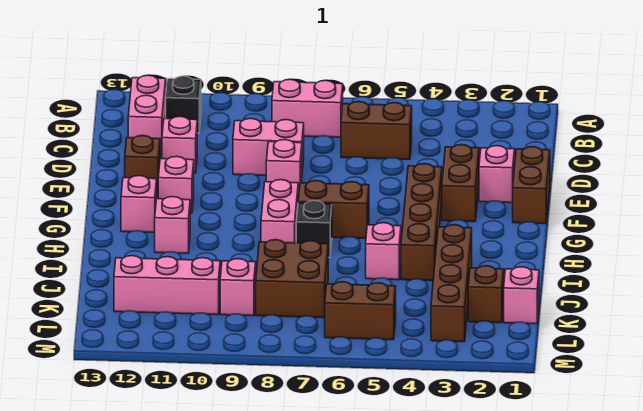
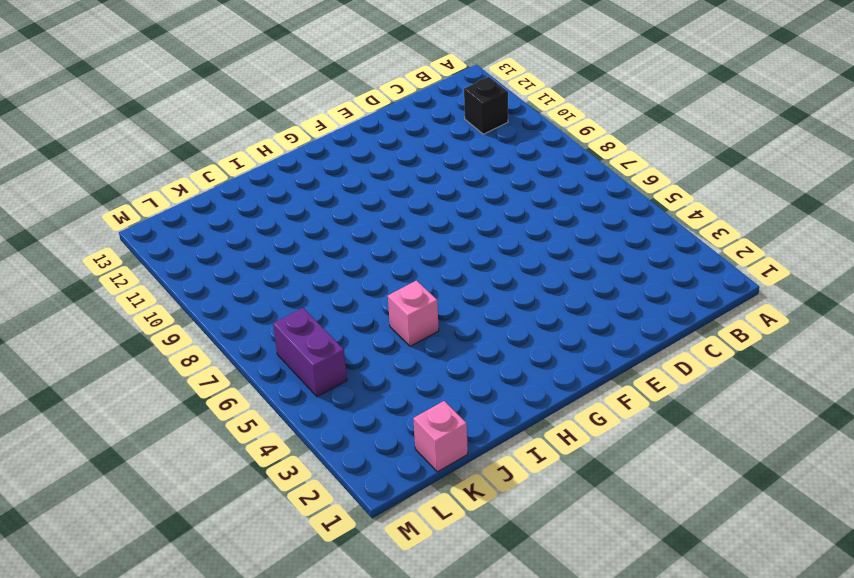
purple 1x2 brick [273,308,347,397] -> brown 1x2 brick [325,282,396,340]
none -> pink 1x2 brick [272,79,343,137]
none -> pink 1x2 brick [128,75,166,152]
none -> brown 1x2 brick [341,102,412,159]

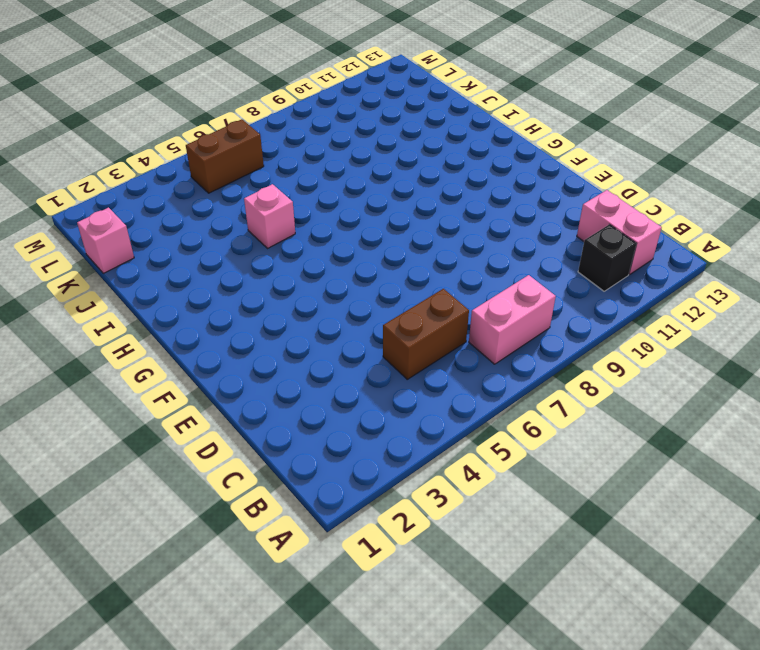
none -> pink 1x2 brick [233,119,304,175]
none -> pink 1x1 brick [162,116,197,173]
none -> brown 1x2 brick [513,147,550,224]

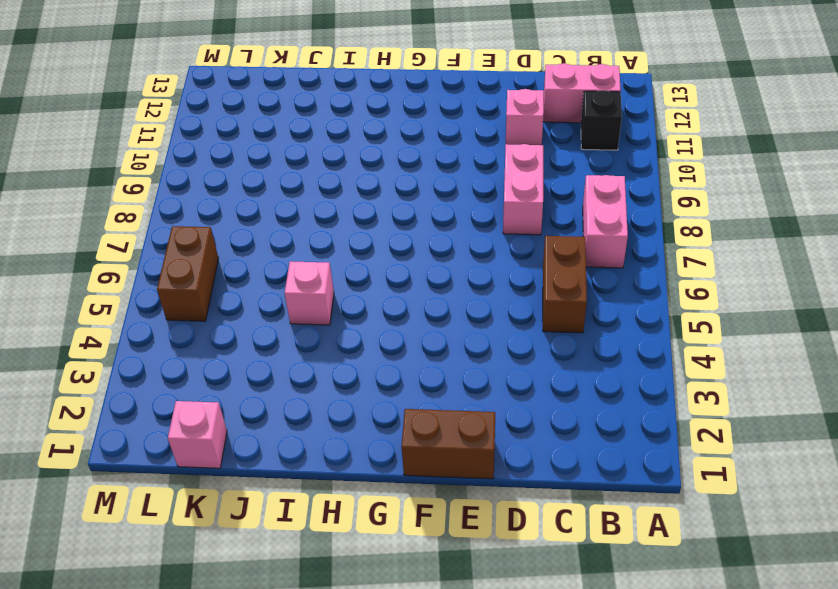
none -> pink 1x1 brick [479,146,514,203]
none -> brown 1x2 brick [442,145,479,222]
none -> pink 1x1 brick [266,140,302,196]

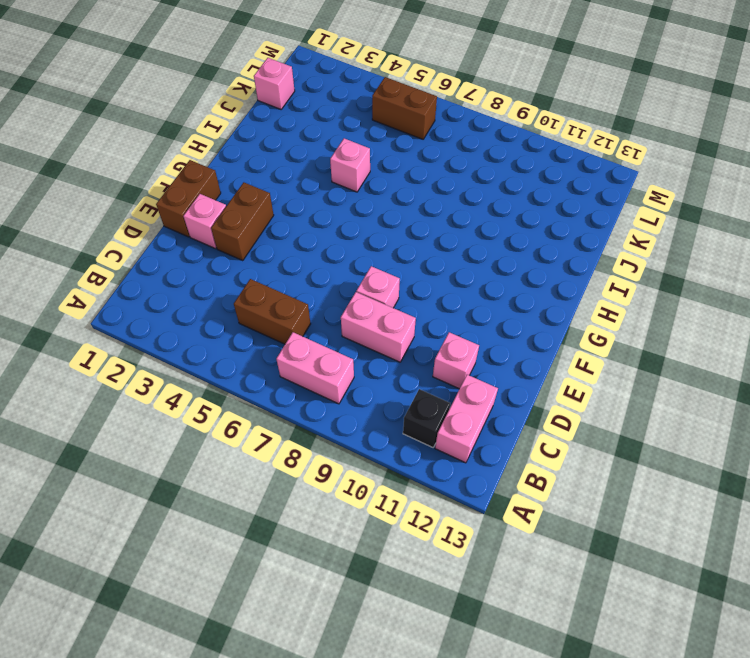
none -> brown 1x1 brick [125,135,160,192]
none -> brown 1x4 brick [401,164,442,281]
none -> pink 1x1 brick [158,156,194,213]

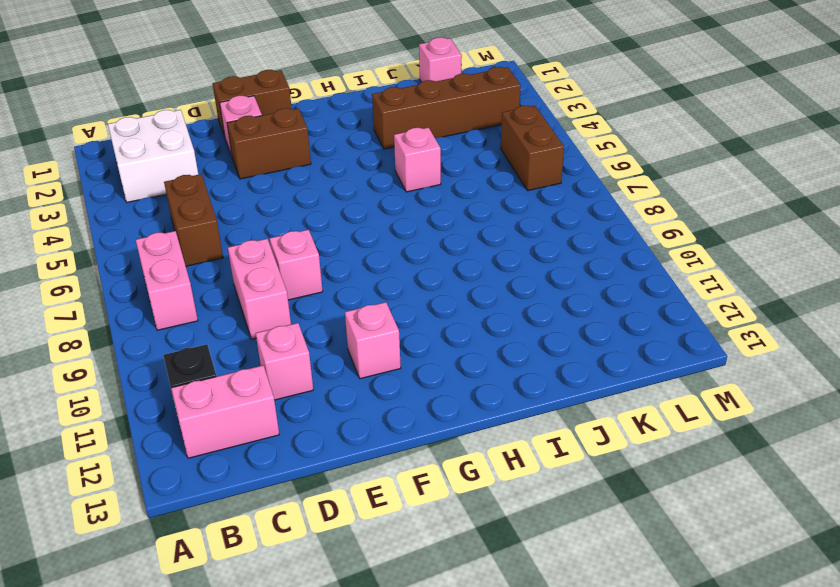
white 2x2 brick [108,110,198,202] -> none
none -> brown 1x1 brick [125,135,160,192]
none -> brown 1x4 brick [401,164,442,281]
none -> brown 1x2 brick [298,181,369,239]

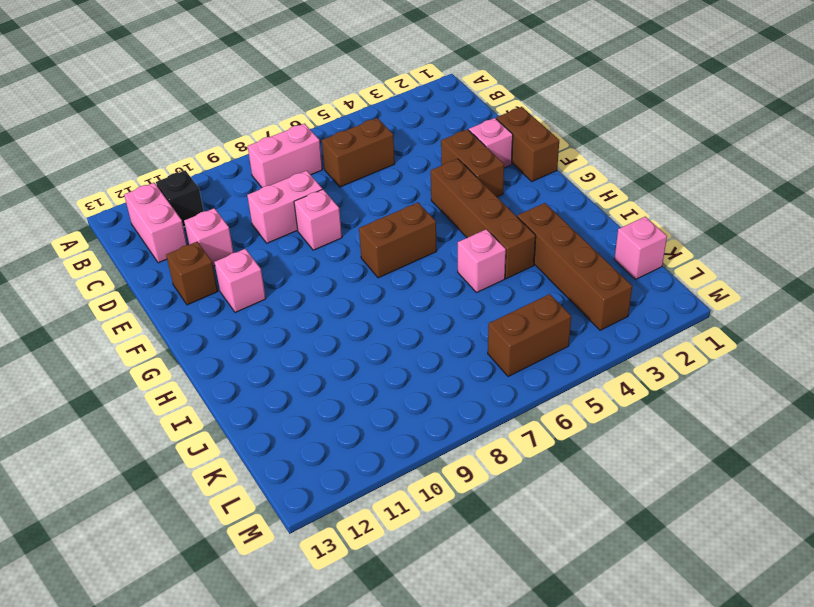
none -> pink 1x2 brick [261,180,298,243]
none -> pink 1x1 brick [121,175,157,232]
none -> black 1x1 brick [296,201,332,258]

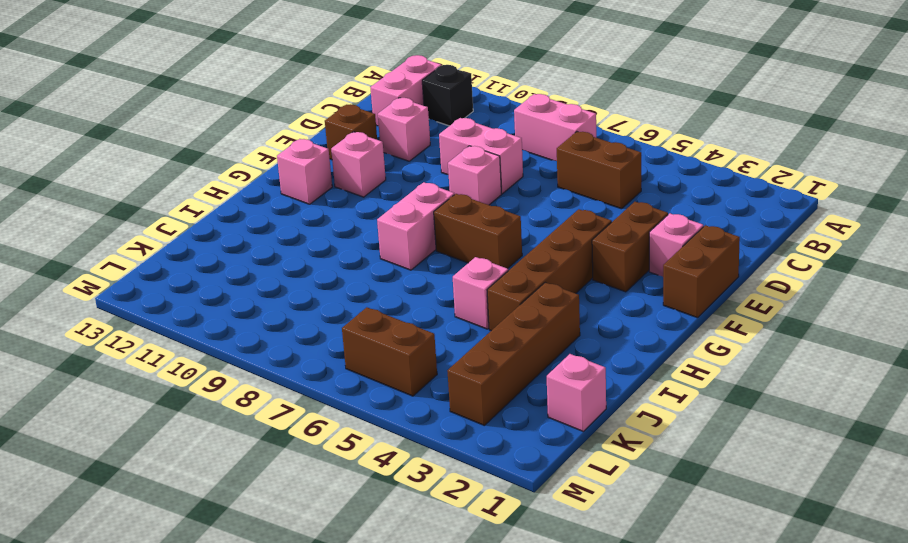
none -> black 1x1 brick [296,201,332,258]
none -> pink 1x1 brick [155,197,190,253]
none -> brown 2x2 brick [256,240,328,318]

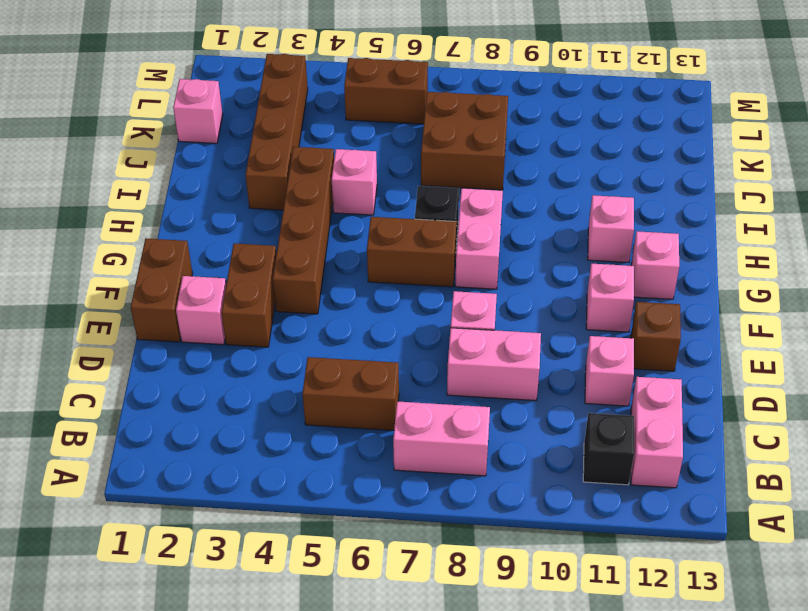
none -> brown 1x1 brick [468,266,504,323]
none -> pink 1x1 brick [220,259,256,316]
none -> pink 1x3 brick [114,256,220,315]

